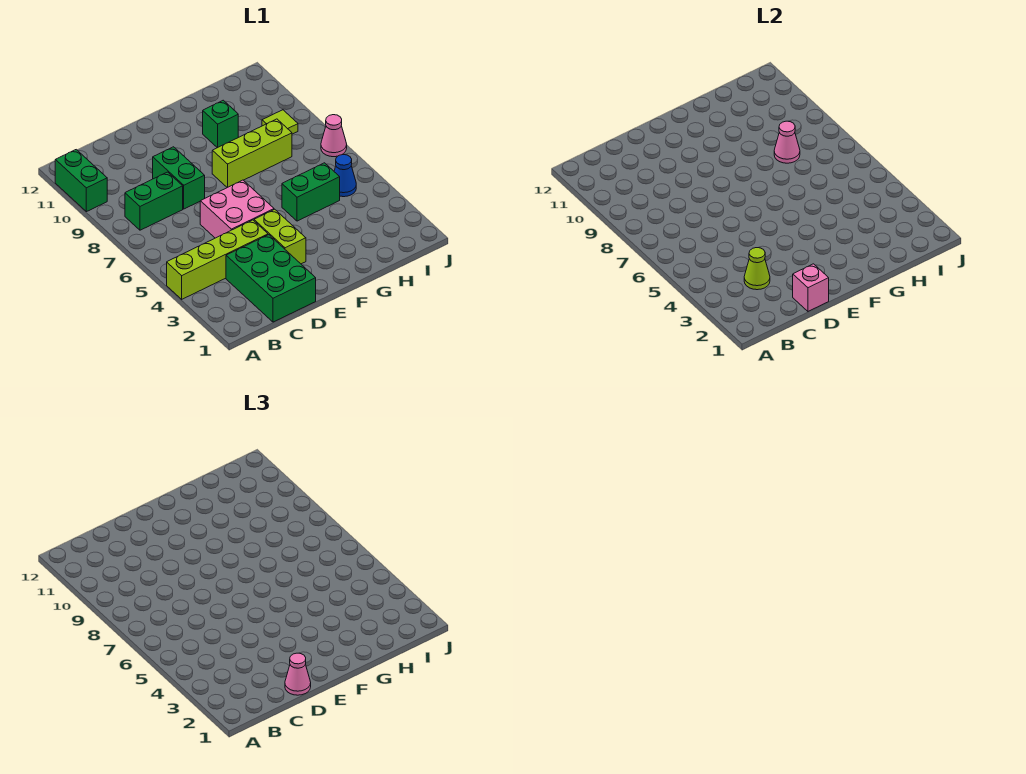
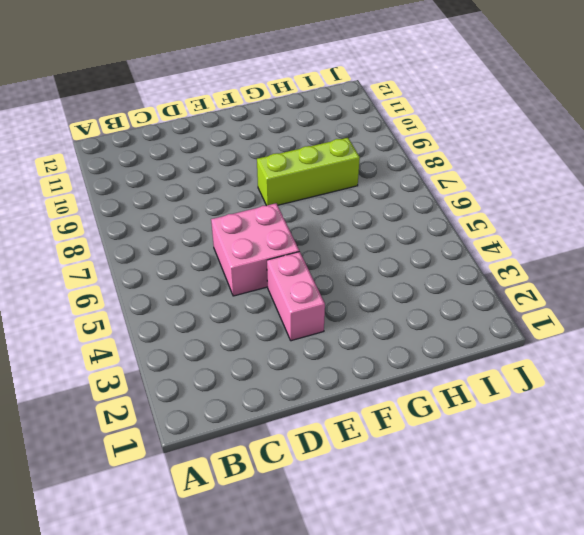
pink 1x2 brick [267,252,325,341] -> lime 1x2 brick [254,209,306,264]
none -> lime 1x4 brick [167,220,268,299]
none -> green 1x2 brick [55,150,107,212]
none -> green 1x2 brick [125,172,183,230]

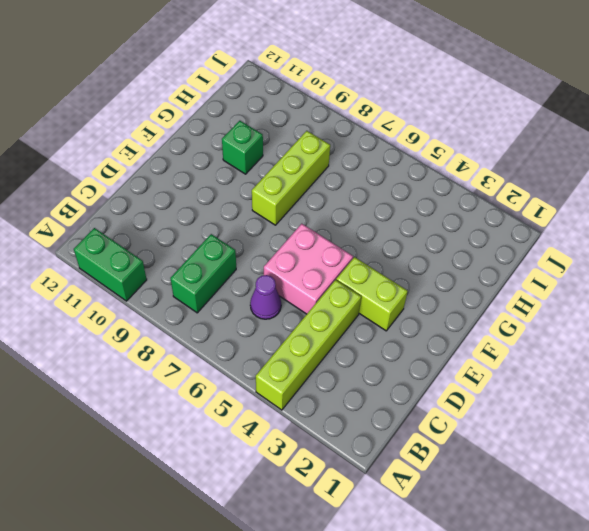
purple 1x1 cone [250,275,281,319] -> none
none -> green 2x3 brick [226,235,316,322]
none -> green 1x2 brick [153,147,205,209]
none -> green 1x2 brick [282,163,340,221]

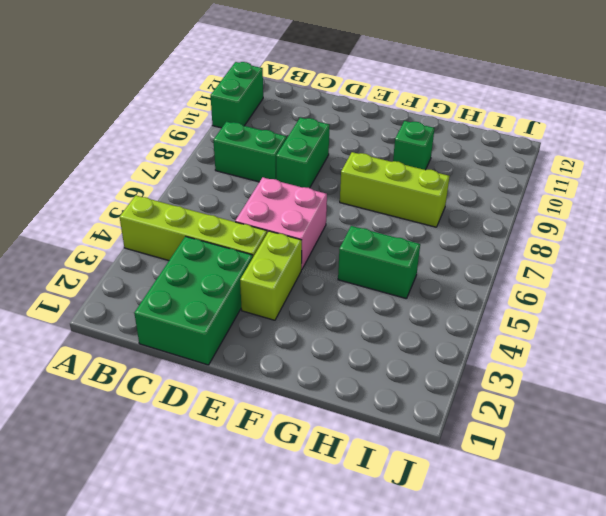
none -> blue 1x1 cone [334,155,356,197]
none -> lime 1x1 tile [262,110,298,134]
none -> pink 1x1 cone [321,115,347,157]

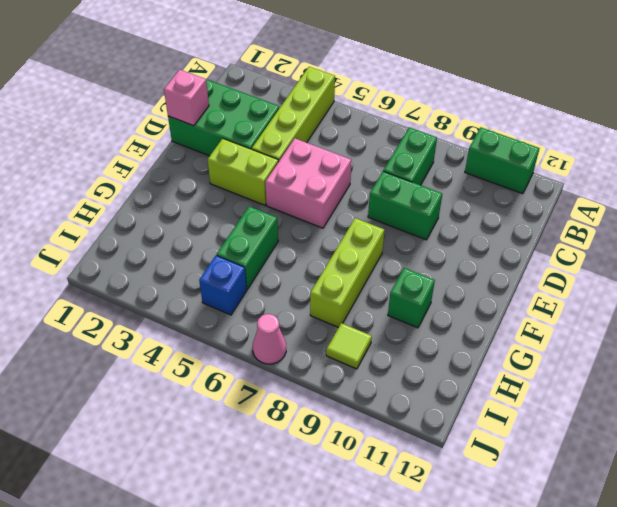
blue 1x1 brick [199,255,247,315] -> blue 1x1 cone [334,155,356,197]
none -> lime 1x1 cone [744,248,770,290]
none -> pink 1x1 cone [774,121,800,163]
none -> pink 1x1 cone [285,653,311,695]

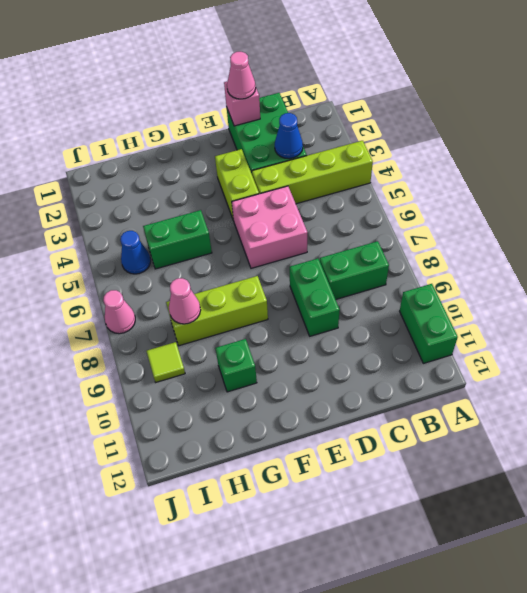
blue 1x1 cone [275,113,303,159] -> lime 1x1 cone [744,248,770,290]

